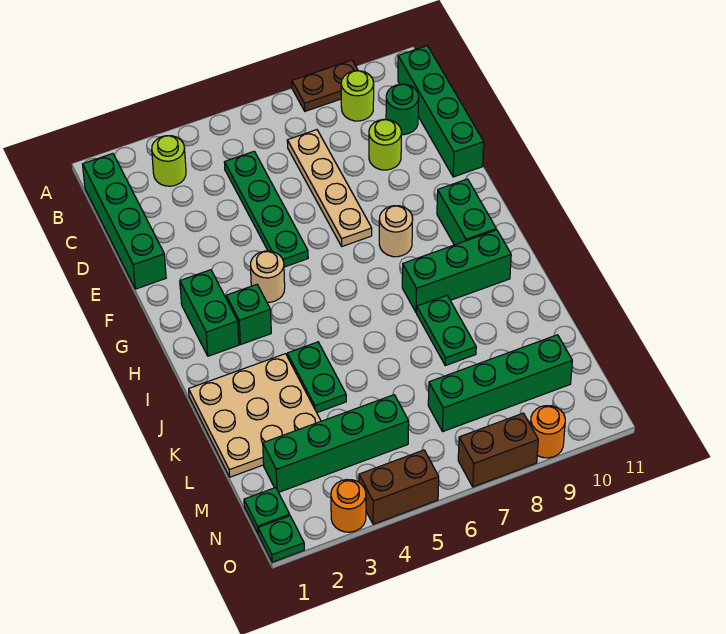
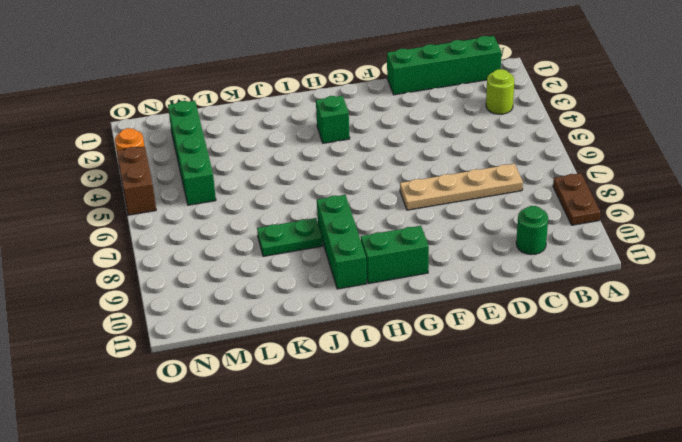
none -> lime 1x1 round brick [341,71,374,121]
none -> green 1x4 brick [398,46,484,177]
none -> green 1x4 plate [224,151,308,267]

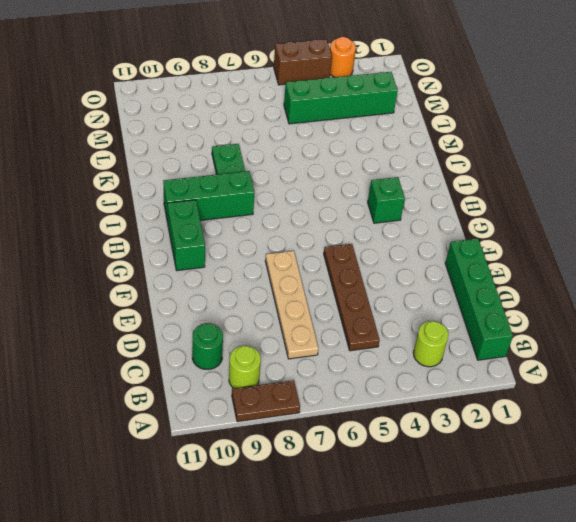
brown 1x4 plate [324,244,380,351] -> green 1x4 plate [224,151,308,267]
none -> green 1x4 brick [398,46,484,177]
none -> lime 1x1 round brick [369,119,401,170]
none -> green 1x2 brick [180,270,239,356]

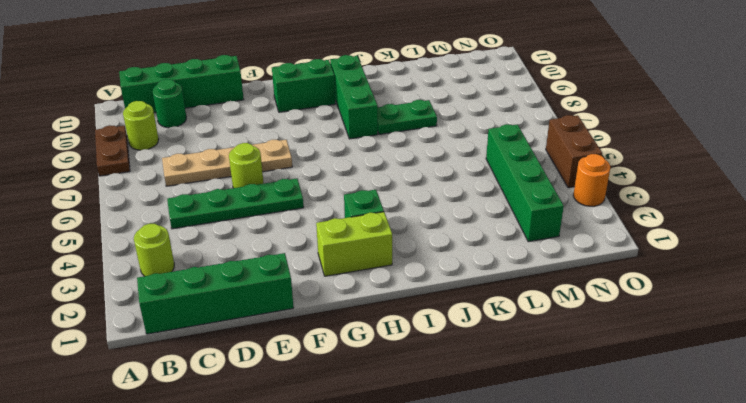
lime 1x1 round brick [229,143,263,188] -> lime 1x1 round brick moved to [369,119,401,170]
lime 1x2 brick [316,212,392,276] -> green 1x2 brick [180,270,239,356]
none -> tan 1x1 round brick [250,251,285,302]
none -> tan 1x1 round brick [379,206,413,257]
none -> tan 3x3 plate [189,354,321,477]

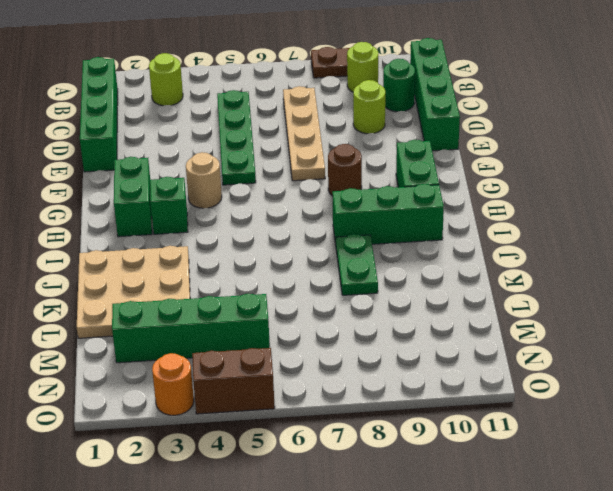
brown 1x1 round brick [328,144,362,196] -> tan 1x1 round brick [379,206,413,257]
none -> green 1x2 plate [287,342,346,412]
none -> green 1x4 brick [428,335,572,431]
none -> green 1x1 plate [244,488,290,533]

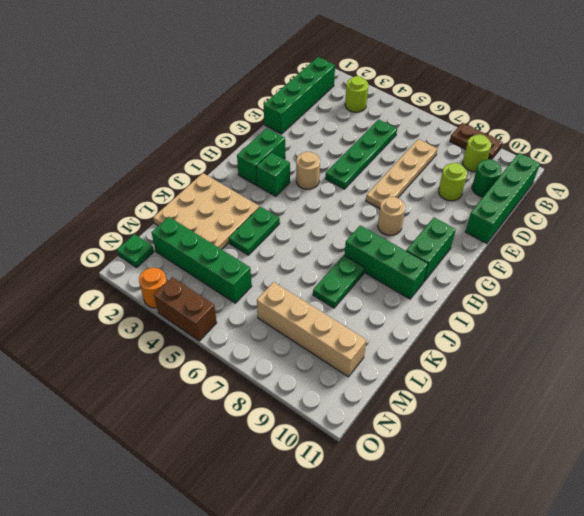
tan 1x4 brick [257,282,367,377] -> green 1x4 brick [428,335,572,431]
none -> green 1x1 plate [258,516,304,562]
none -> brown 1x2 brick [458,413,538,487]
none -> orange 1x1 round brick [531,406,565,458]

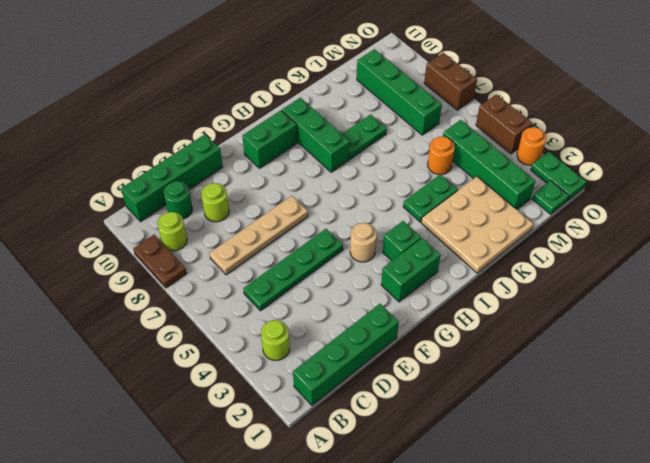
orange 1x1 round brick [428,137,455,175] -> orange 1x1 round brick moved to [531,406,565,458]
green 1x2 plate [531,152,586,200] -> green 1x1 plate [258,516,304,562]
none -> tan 1x1 round brick [379,206,413,257]

